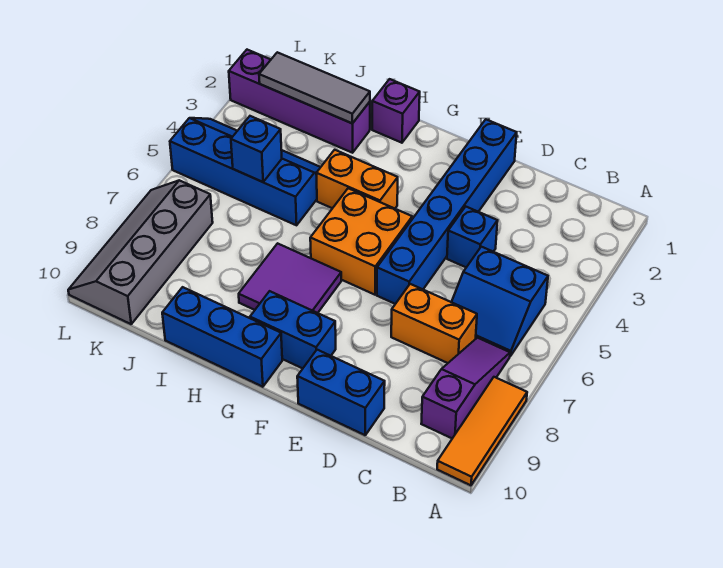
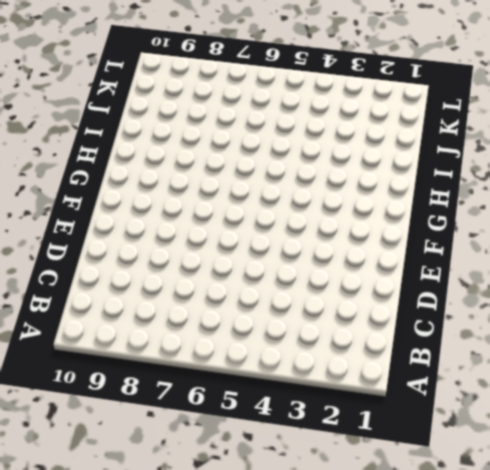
none -> orange 1x3 tile [437,377,527,485]
none -> blue 2x2 slope [452,247,548,356]
none -> purple 1x3 slope [421,338,510,438]

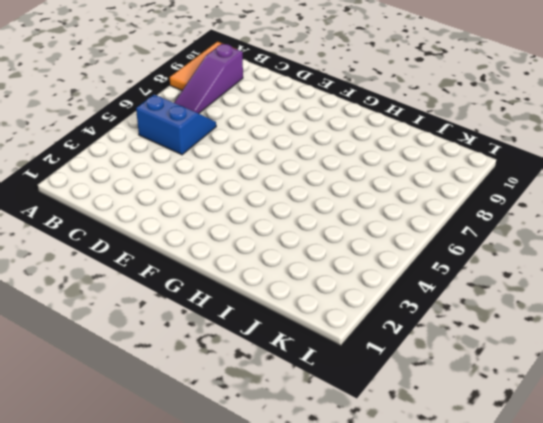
none -> orange 1x2 brick [391,284,477,363]
none -> blue 1x1 brick [447,207,498,267]
none -> blue 1x2 brick [297,350,385,435]

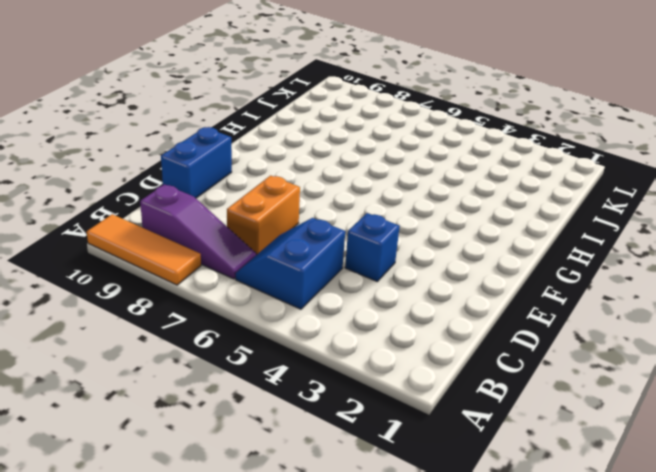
none -> blue 1x6 brick [377,119,517,304]
none -> orange 2x2 brick [310,188,412,295]
none -> blue 1x2 brick [250,291,336,368]

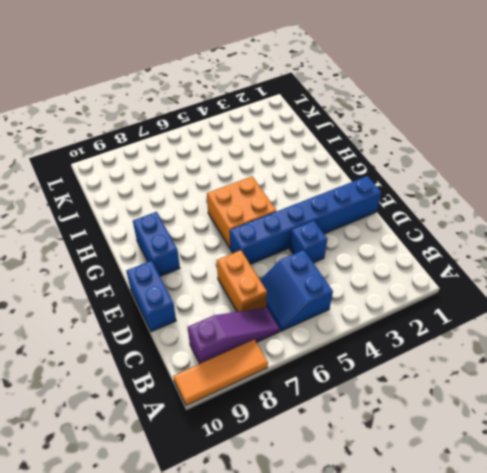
none -> orange 1x2 brick [316,150,398,209]
none -> purple 2x2 tile [239,243,341,313]
none -> blue 1x3 brick [162,287,282,387]

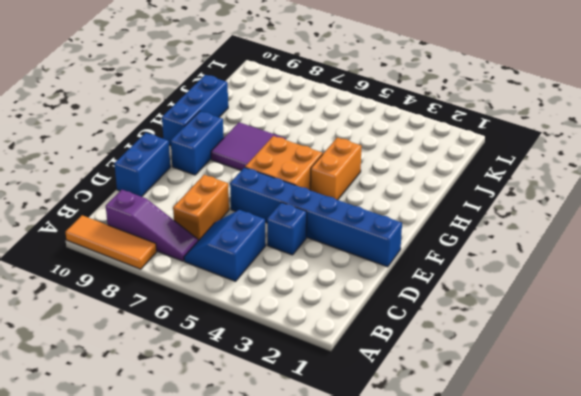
none -> purple 1x1 brick [372,79,420,143]
none -> purple 1x4 brick [229,50,370,153]
none -> blue 2x4 slope [170,118,321,225]

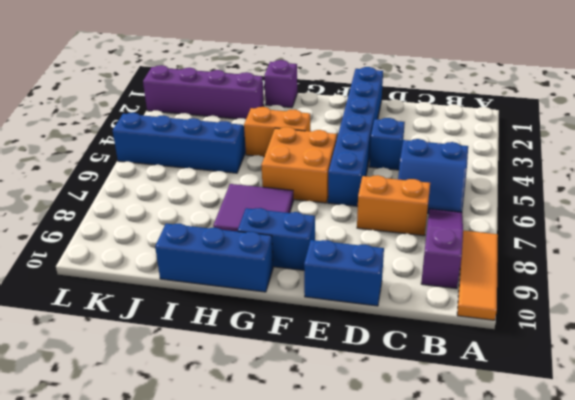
none -> grey 2x4 slope [68,180,213,324]
none -> grey 1x3 tile [259,52,370,123]
none -> blue 1x1 brick [231,116,282,182]

